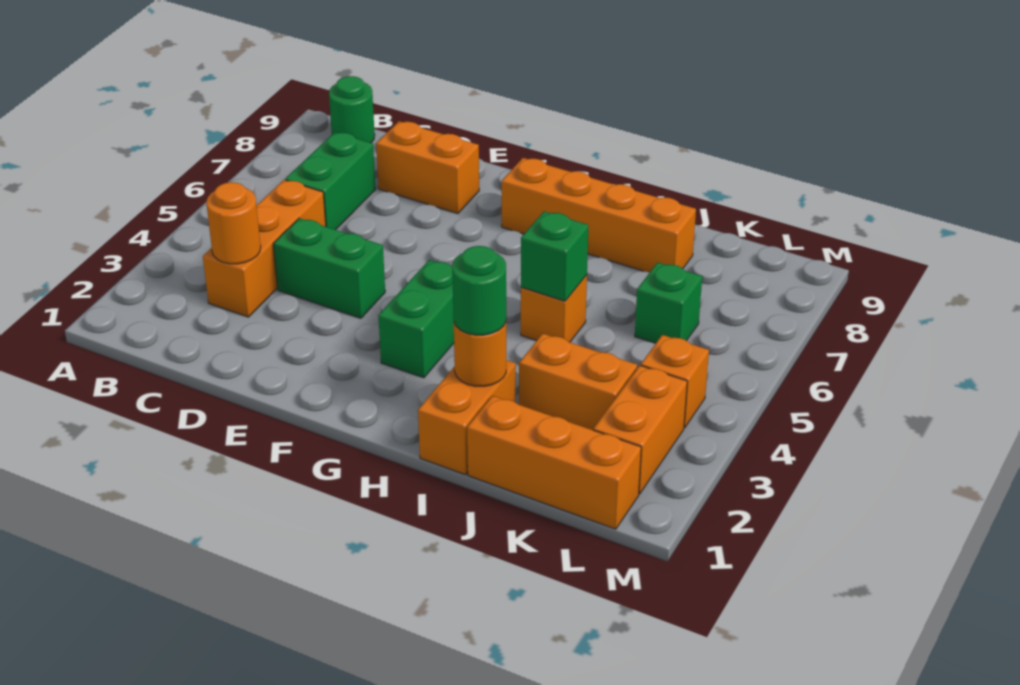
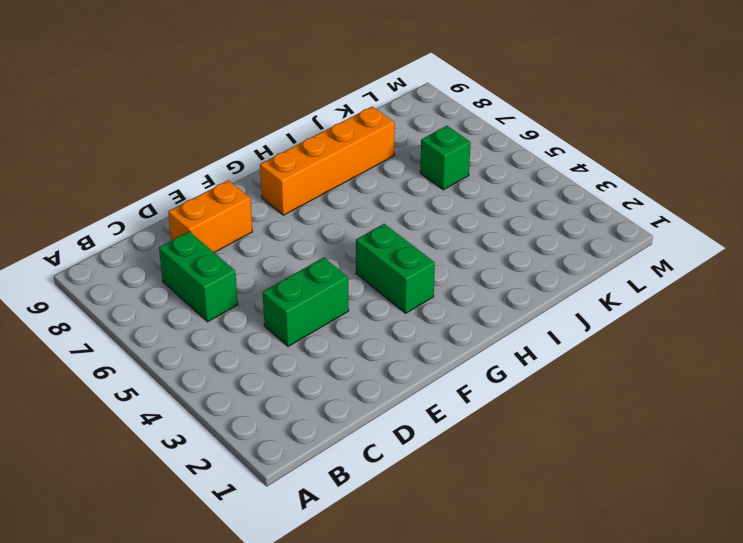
none -> green 1x1 round brick [329,76,375,143]
none -> orange 1x3 brick [203,180,326,317]
none -> orange 1x2 brick [418,360,516,475]

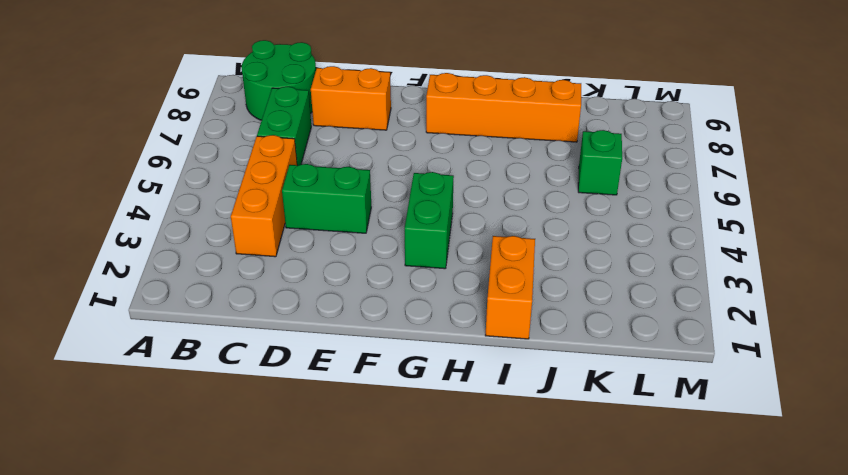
green 2x2 round brick [242,40,316,120] -> green 1x1 round brick [329,76,375,143]
none -> orange 1x1 brick [521,275,587,342]
none -> orange 1x3 brick [467,396,641,529]
none -> orange 1x2 brick [519,334,637,430]

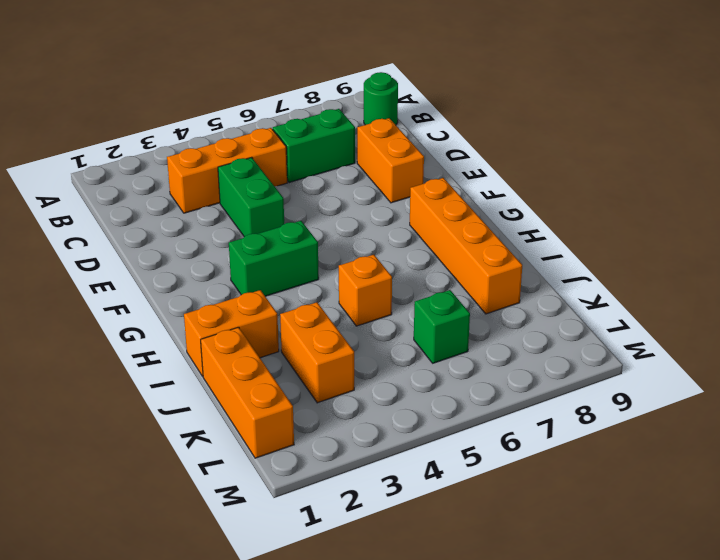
none -> orange 1x2 brick [593,365,687,494]
none -> orange 1x1 brick [641,335,709,428]
none -> orange 1x1 round brick [206,182,261,264]

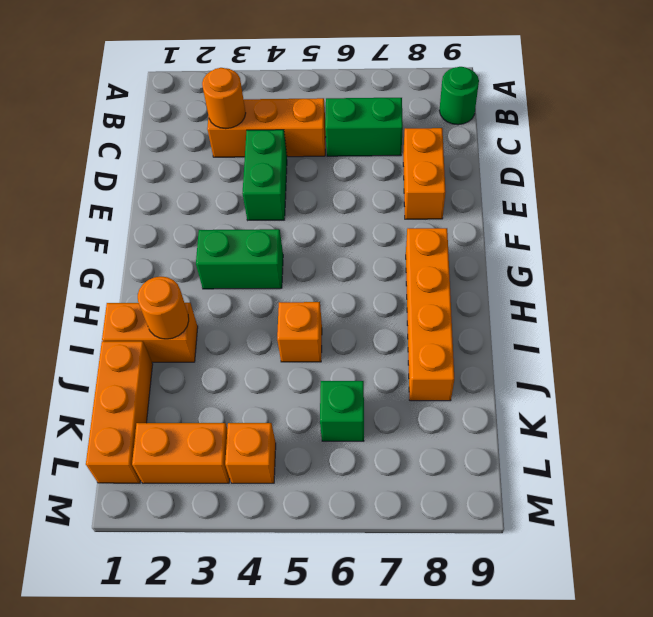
none -> orange 1x2 brick [519,334,637,430]
none -> green 1x1 brick [521,211,589,301]
none -> green 1x1 round brick [452,246,506,335]

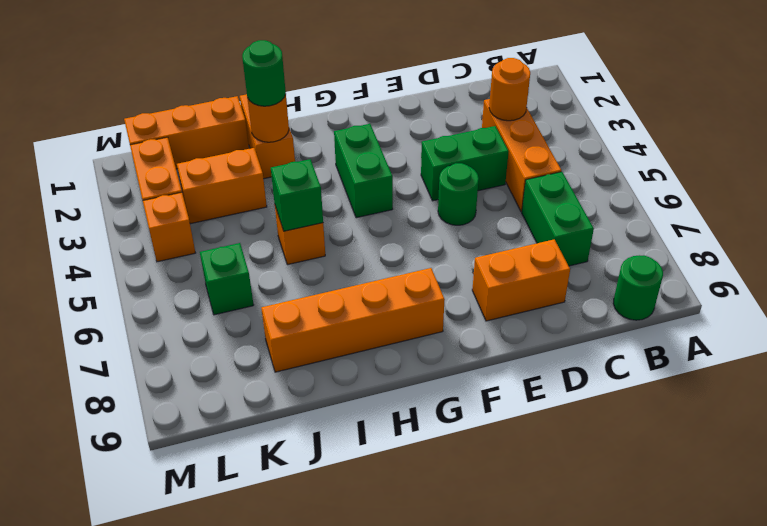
green 1x1 round brick [438,163,479,225] -> none

